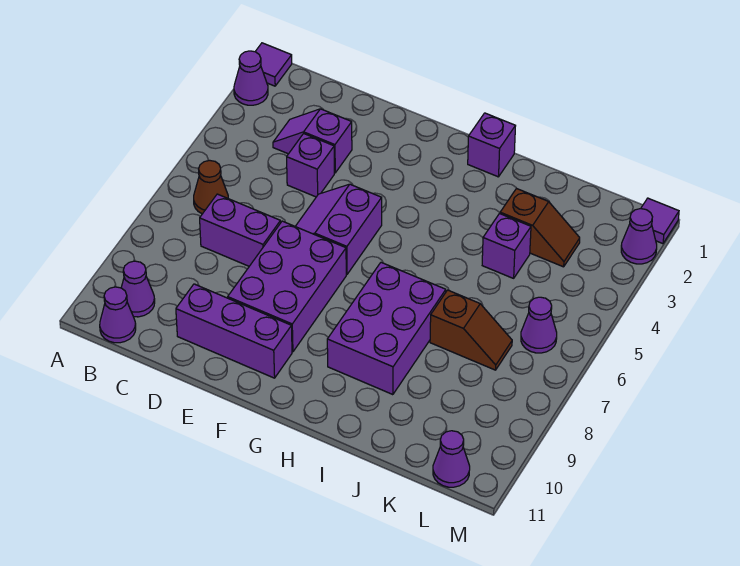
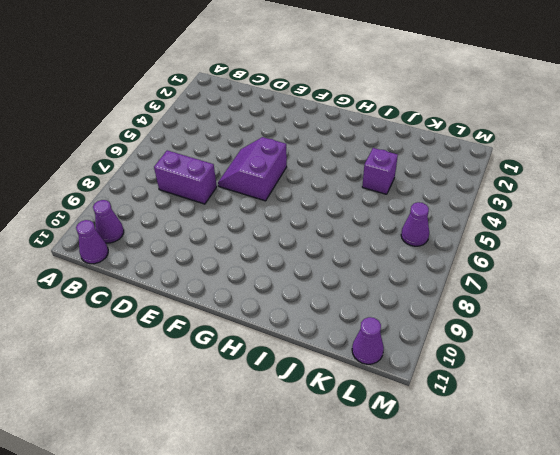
none -> purple 1x1 tile [255,43,292,86]
none -> purple 1x1 cone [234,51,268,105]
none -> brown 1x1 cone [194,160,228,214]

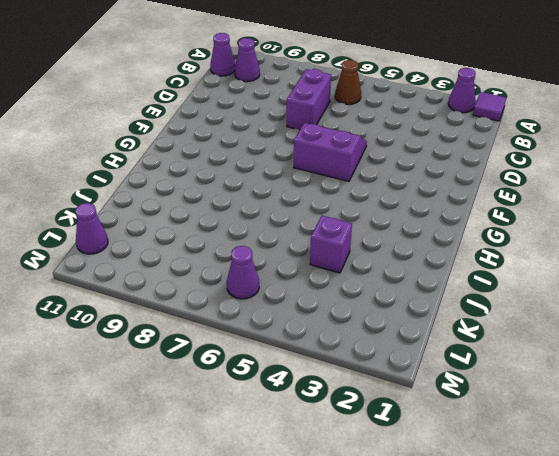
none -> purple 1x2 slope [273,109,352,173]
none -> purple 1x1 brick [287,134,334,197]
none -> purple 1x3 brick [176,284,292,378]

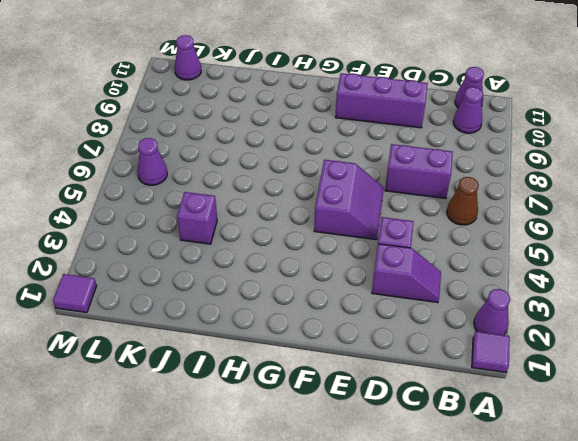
none -> purple 2x3 brick [228,221,346,352]
none -> purple 1x1 brick [468,113,515,177]
none -> purple 2x3 brick [327,263,446,395]

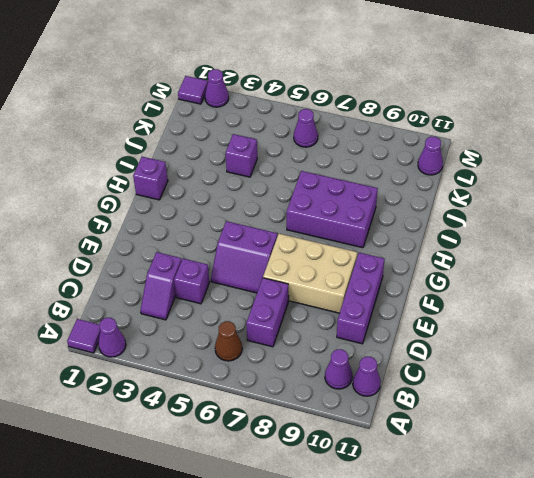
tan 2x3 brick [263,234,357,313] -> purple 2x3 brick [228,221,346,352]
none -> brown 1x2 slope [500,188,580,267]
none -> brown 1x2 slope [430,290,512,370]

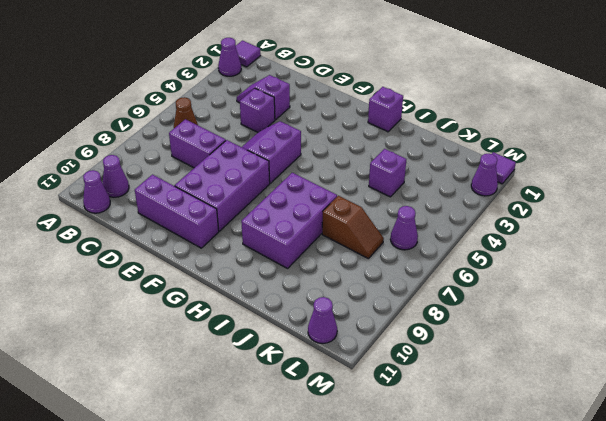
none -> brown 1x2 slope [500,188,580,267]

